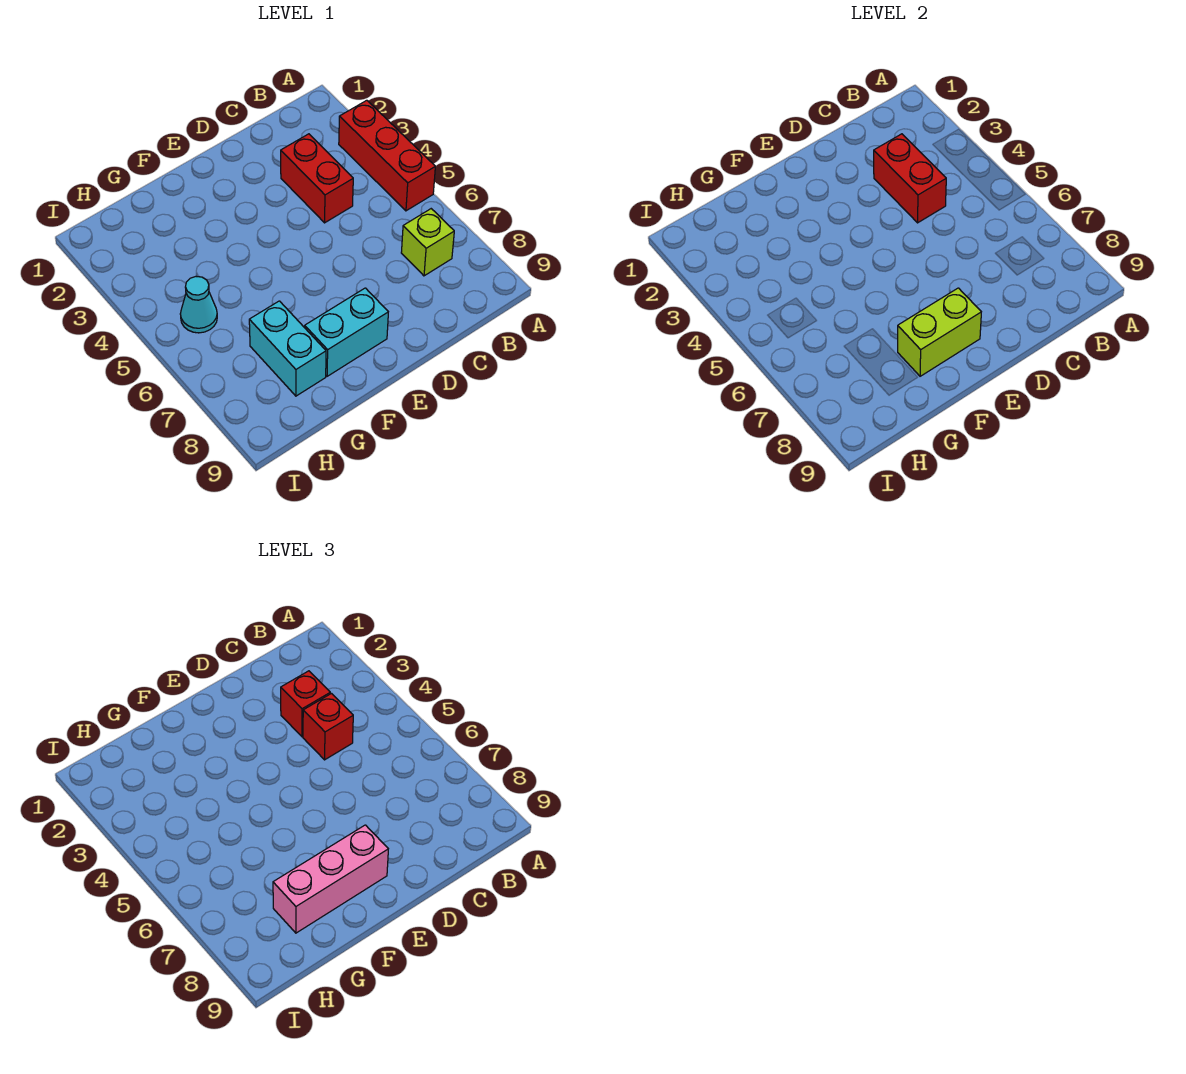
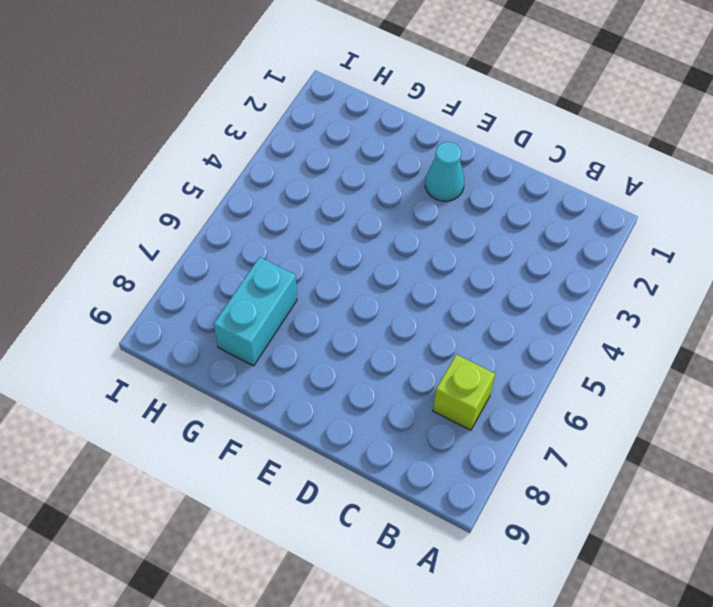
cyan 1x1 cone [425,142,464,201] -> cyan 1x1 cone moved to [180,276,217,333]
none -> red 1x3 brick [339,100,435,211]
none -> red 1x2 brick [281,134,353,223]

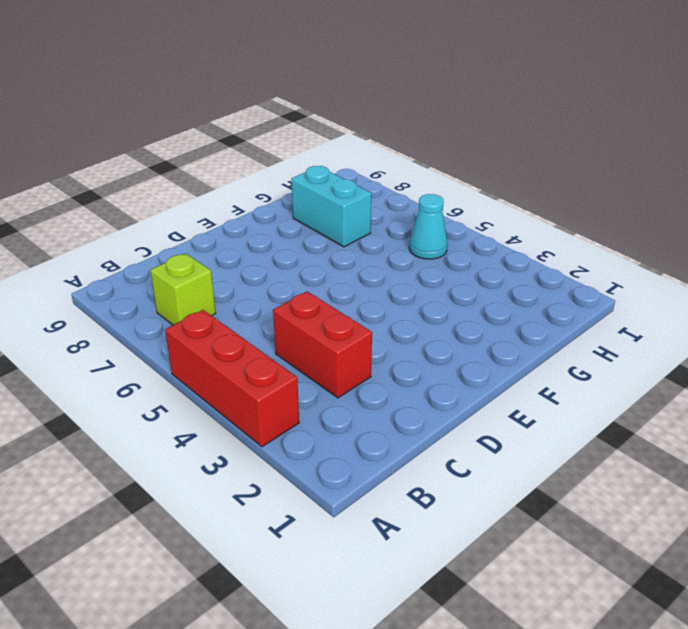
none -> cyan 1x2 brick [305,288,388,376]
none -> red 1x2 brick [874,134,946,223]

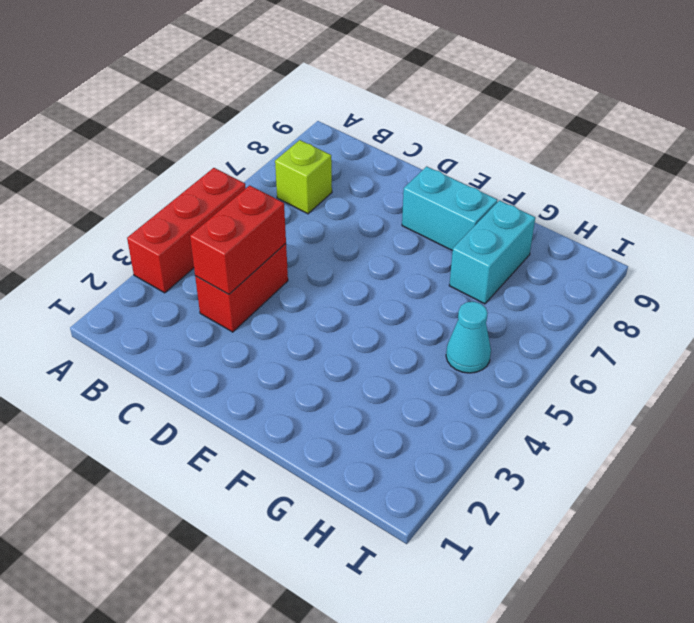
none -> lime 1x2 brick [898,288,981,376]
none -> red 1x1 brick [281,671,330,737]

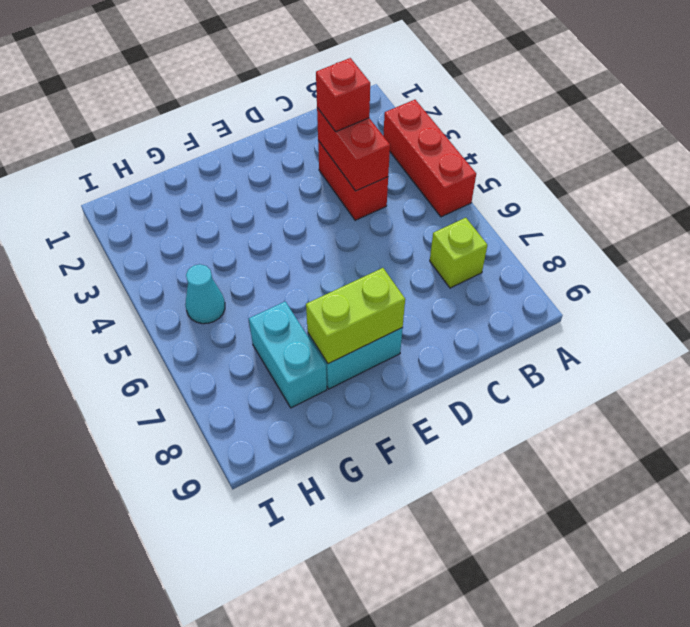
none -> red 1x1 brick [303,694,353,760]
none -> pink 1x3 brick [273,825,388,933]

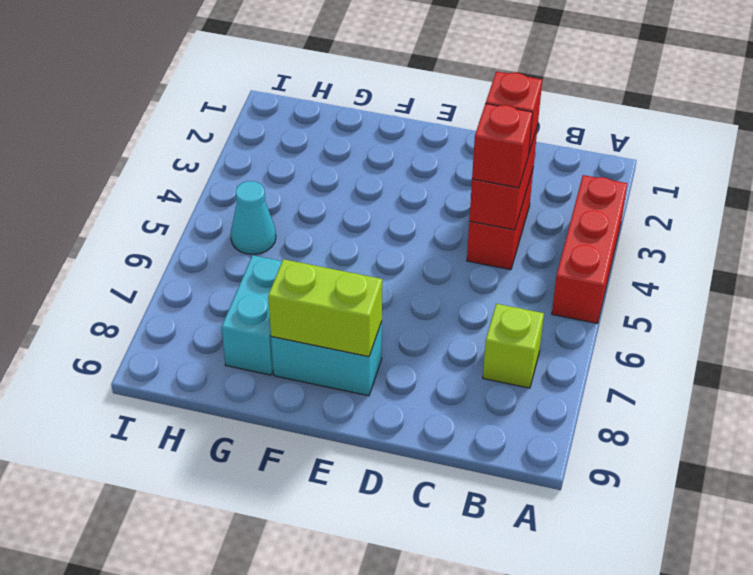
none -> pink 1x3 brick [273,825,388,933]

